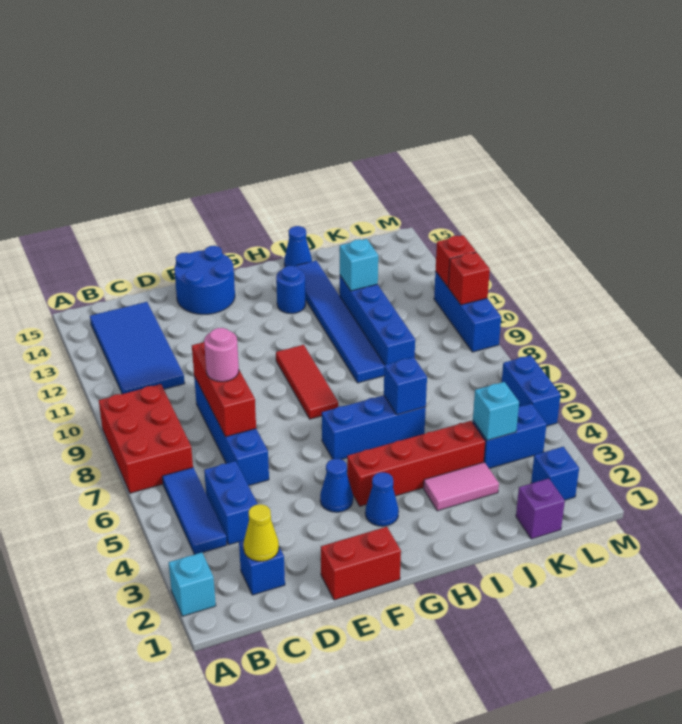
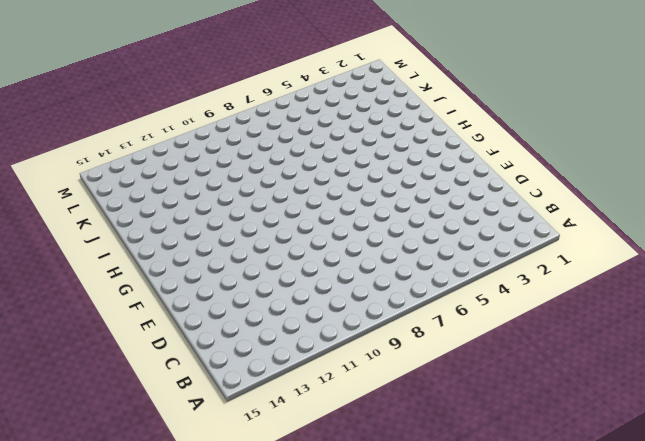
none -> cyan 1x1 brick [169,552,216,616]
none -> red 2x3 brick [99,384,193,493]
none -> blue 1x3 tile [162,468,227,554]
none -> blue 2x4 tile [90,302,185,394]

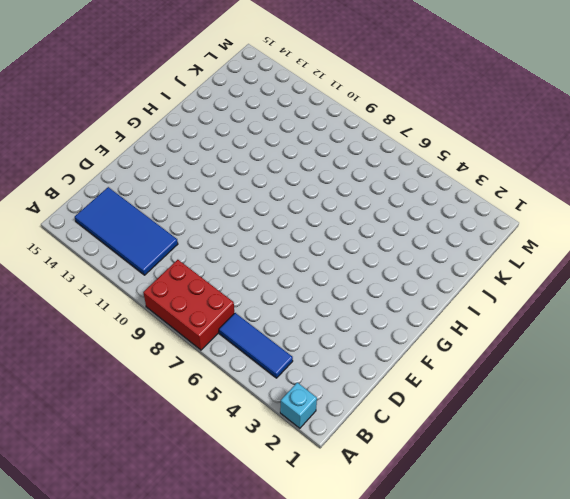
none -> blue 1x1 brick [239,540,285,595]
none -> blue 1x2 brick [204,461,258,545]
none -> blue 1x4 brick [194,376,269,486]
none -> red 1x2 brick [321,527,401,600]

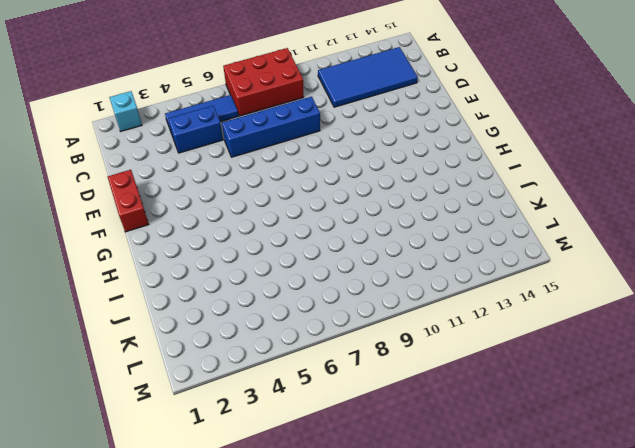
none -> blue 1x1 brick [239,540,285,595]
none -> blue 2x2 round brick [174,246,235,314]
none -> blue 1x1 cone [320,459,353,512]
none -> blue 1x1 cone [365,472,399,526]

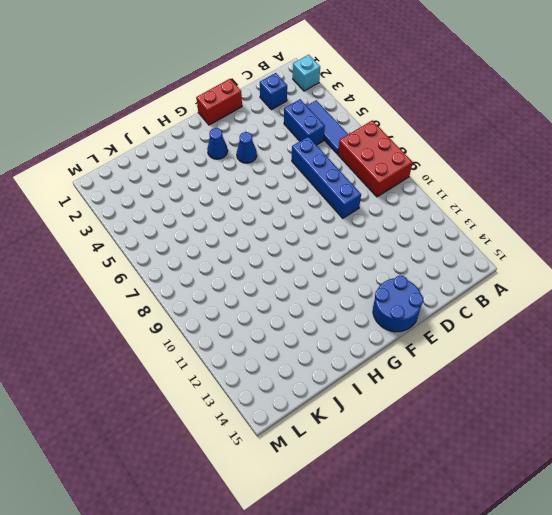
none -> blue 2x4 tile [90,302,185,394]
none -> red 1x4 brick [347,421,485,506]
none -> blue 1x3 brick [322,395,426,459]
none -> red 1x3 tile [276,345,338,419]

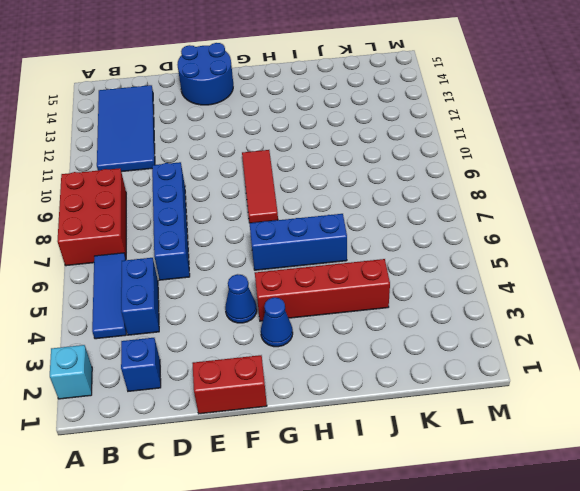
none -> blue 1x1 round brick [276,266,306,314]
none -> pink 1x2 tile [424,462,499,511]
none -> blue 1x6 tile [295,261,384,383]
none -> blue 1x1 cone [284,226,312,267]

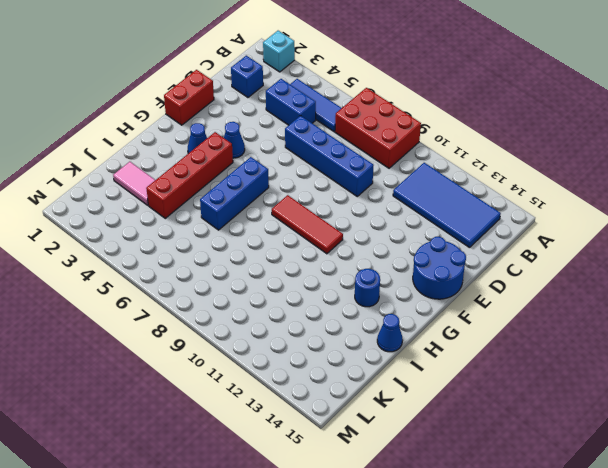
pink 1x2 tile [113,162,155,205] -> pink 1x2 tile turned to [424,462,499,511]
none -> blue 1x6 tile [295,261,384,383]
none -> blue 1x4 brick [340,276,415,365]
none -> purple 1x1 brick [516,478,565,539]
none -> blue 1x2 brick [473,404,547,468]

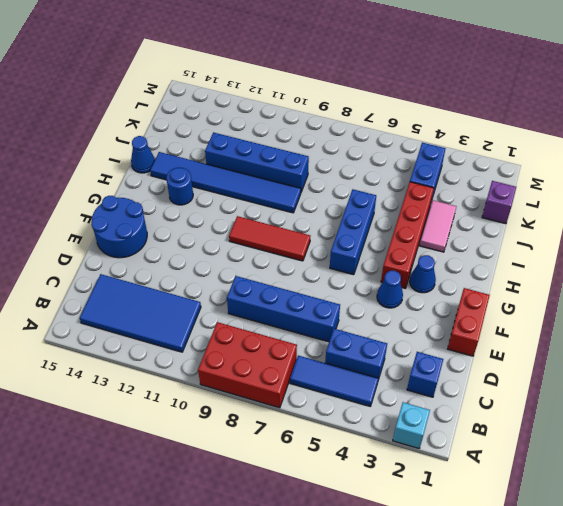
none -> blue 1x1 brick [531,447,579,500]
none -> blue 1x2 brick [502,355,561,426]
none -> blue 1x3 brick [434,271,501,352]
none -> yellow 1x1 cone [243,504,279,561]

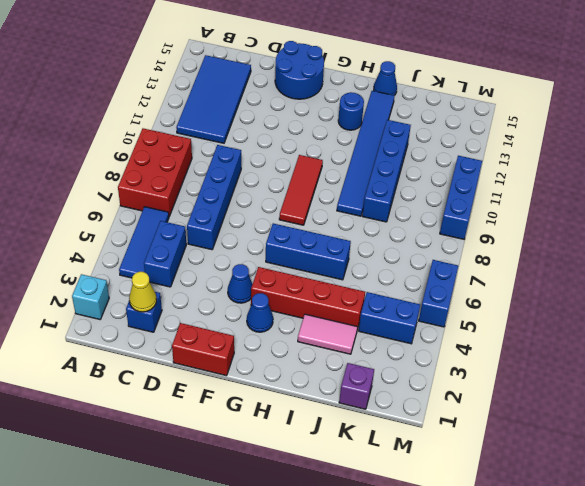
none -> blue 1x1 brick [531,447,579,500]
none -> red 1x3 brick [192,342,256,437]
none -> blue 1x1 brick [384,357,427,415]
none -> cyan 1x1 brick [340,239,378,291]

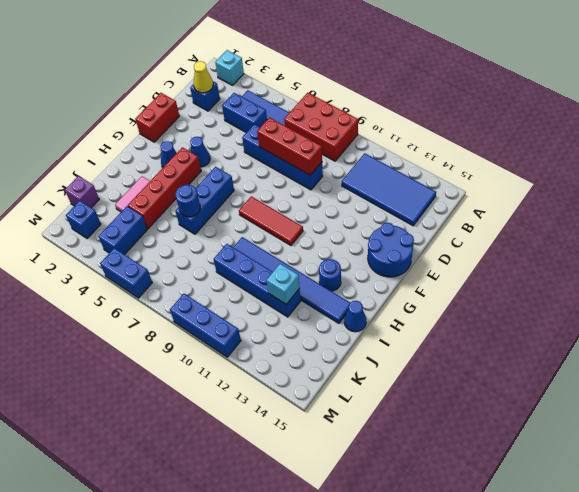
blue 1x1 round brick [176,185,200,217] -> blue 1x1 brick [384,357,427,415]
none -> cyan 1x1 brick [473,382,519,440]
none -> red 1x1 brick [448,252,490,305]
none -> red 1x1 brick [436,235,476,287]
none -> pink 1x1 round brick [204,328,239,382]

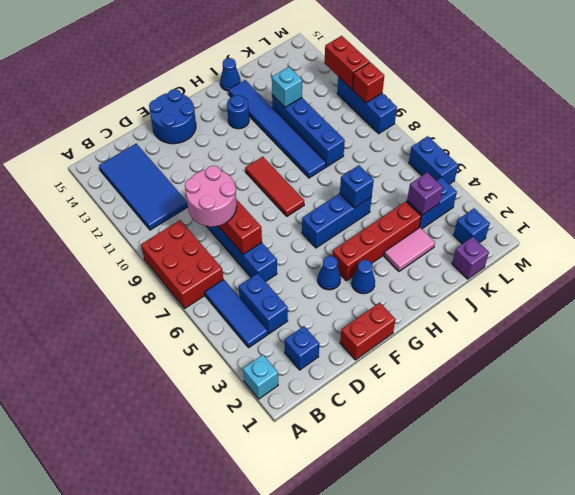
pink 2x2 round brick [185,166,237,227] -> pink 1x1 round brick [204,328,239,382]
purple 1x1 brick [407,172,443,215] -> cyan 1x1 brick [473,382,519,440]
red 1x2 brick [324,36,370,89] -> red 1x1 brick [436,235,476,287]
none -> yellow 1x1 cone [243,504,279,561]

